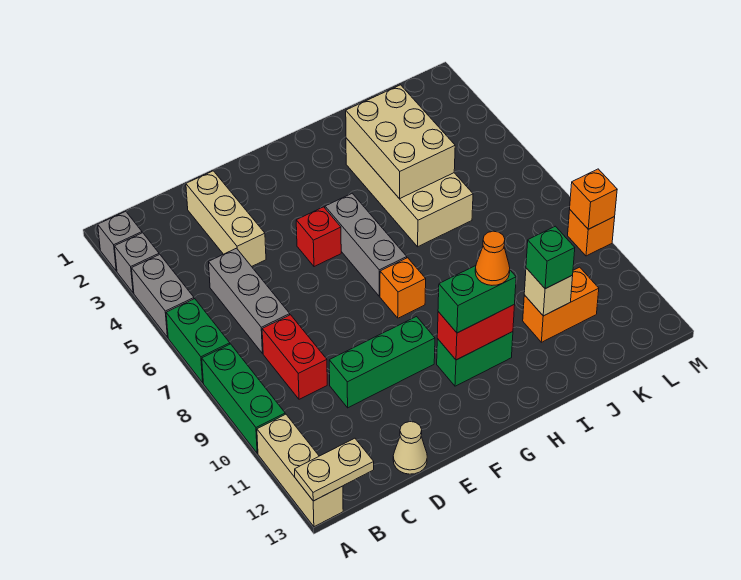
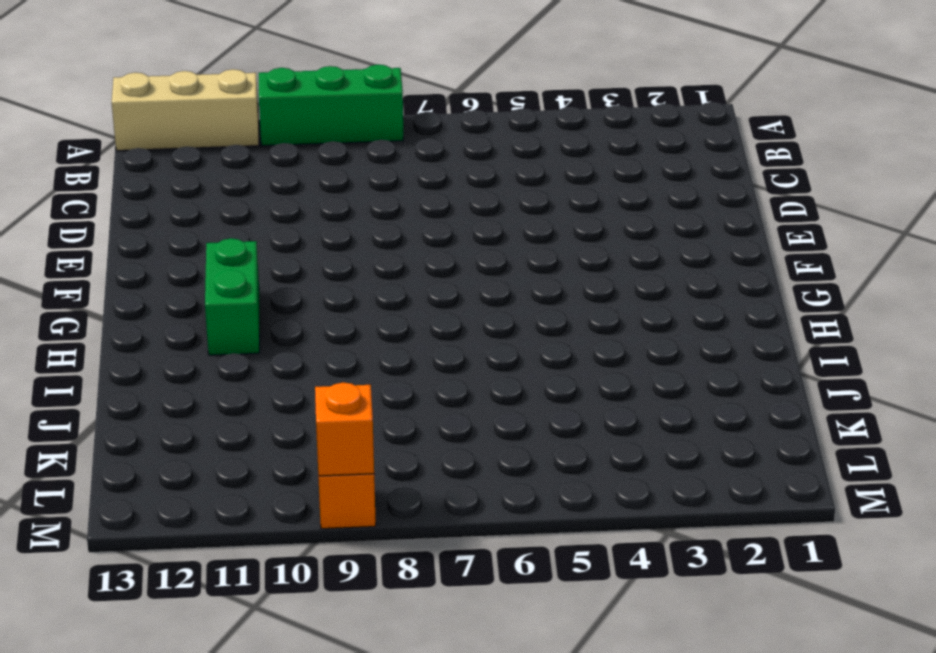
none -> grey 1x1 brick [98,211,142,271]
none -> grey 1x1 brick [115,233,159,293]
none -> grey 1x2 brick [132,254,194,337]

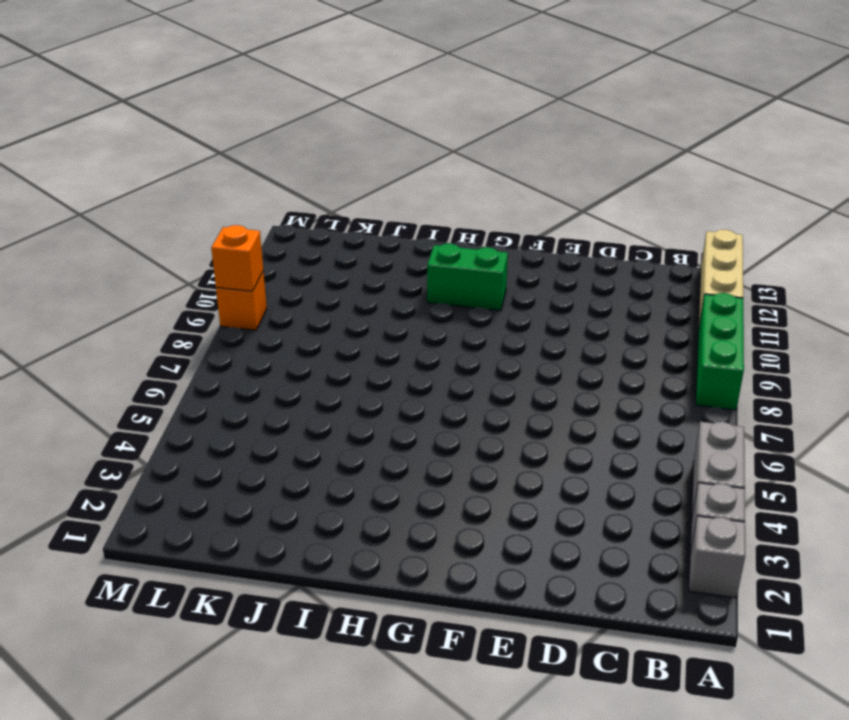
none -> green 1x2 brick [166,299,230,383]
none -> grey 1x3 brick [209,248,290,354]
none -> red 1x2 brick [262,315,327,399]

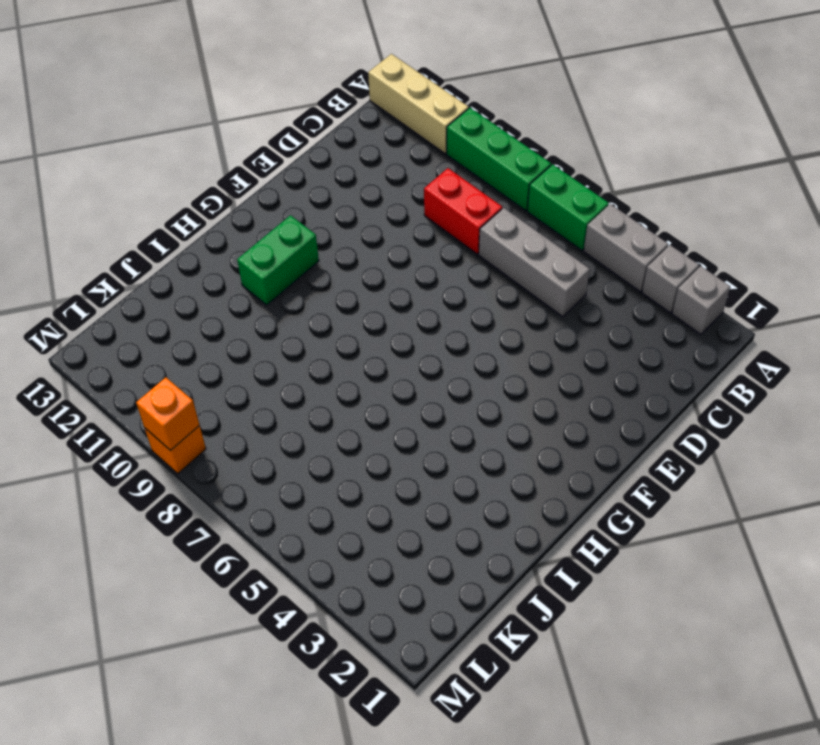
none -> tan 1x3 brick [186,171,266,267]
none -> green 1x3 brick [329,317,435,408]
none -> tan 1x1 cone [393,422,427,474]

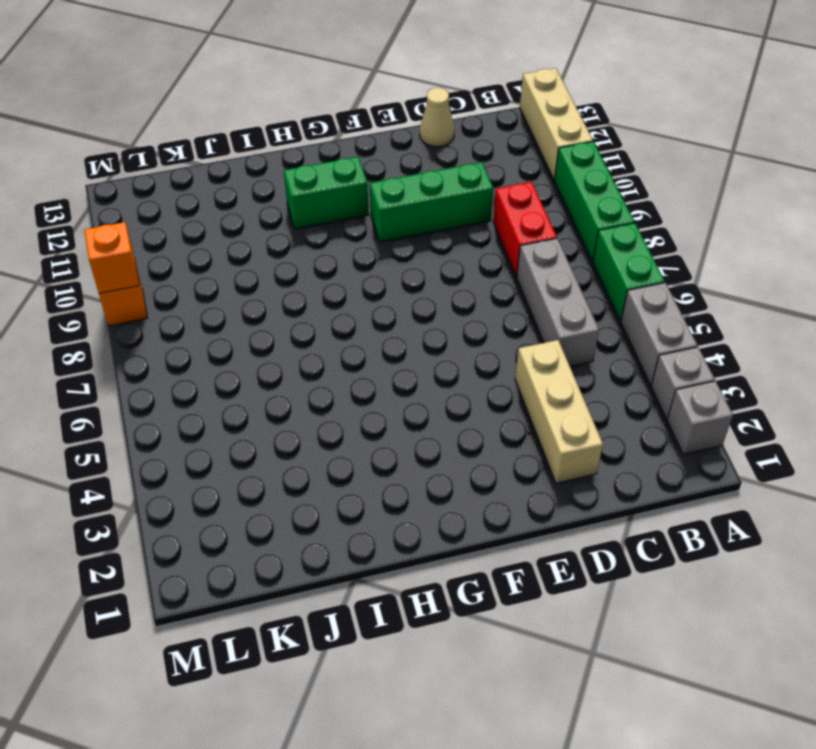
none -> red 1x1 brick [296,207,341,267]
none -> grey 1x3 brick [325,193,407,296]
none -> orange 1x1 brick [380,258,426,318]

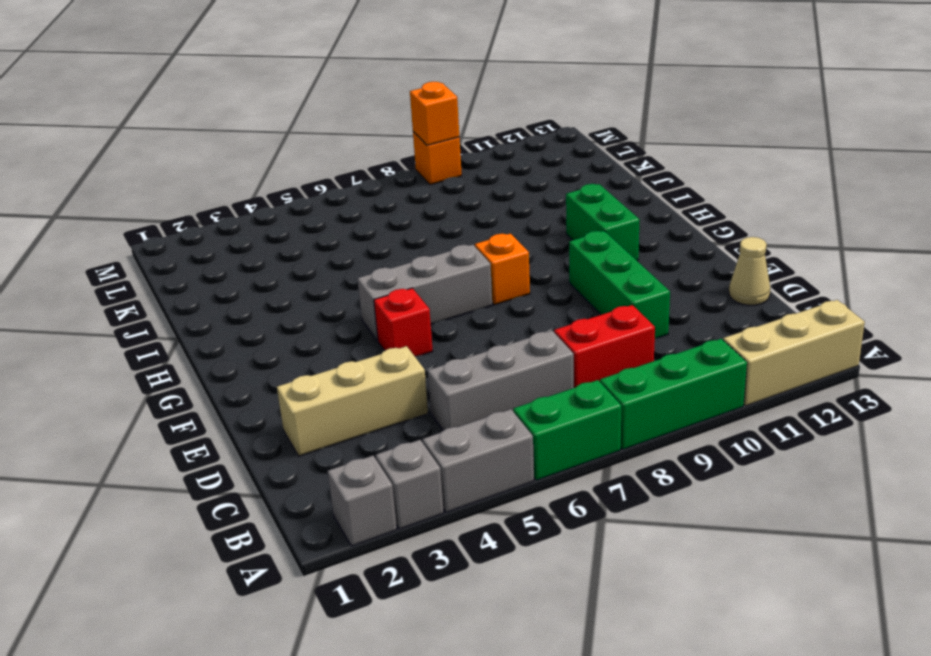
none -> tan 2x4 brick [346,138,473,247]
none -> orange 1x2 brick [523,267,599,342]
none -> tan 1x2 plate [295,438,374,501]

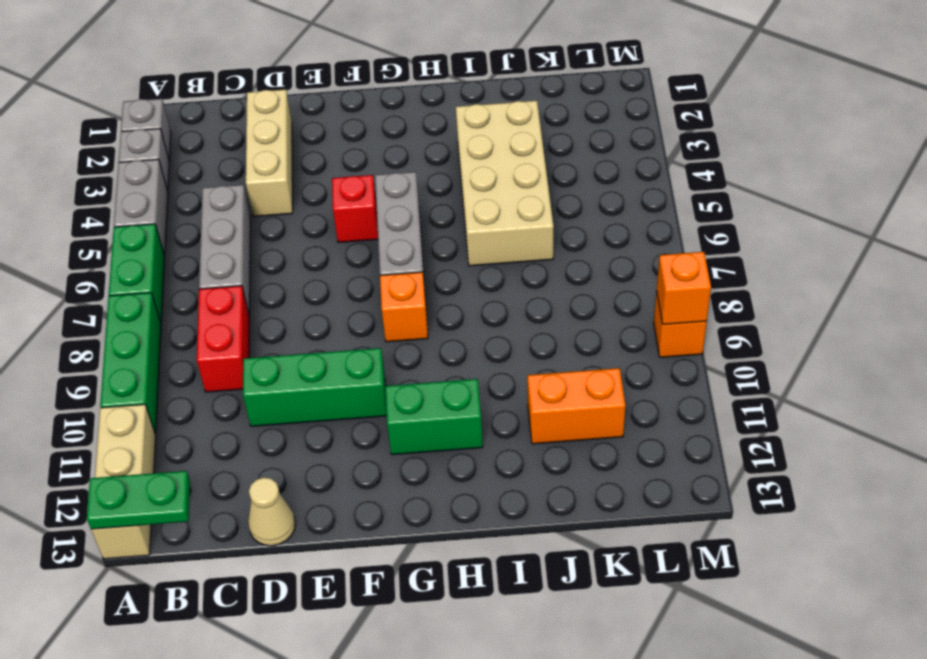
green 1x2 plate [87,471,190,529] -> tan 1x2 plate [295,438,374,501]
none -> red 1x2 brick [437,304,515,360]
none -> tan 2x3 brick [346,85,455,199]
none -> tan 1x1 brick [524,268,573,316]

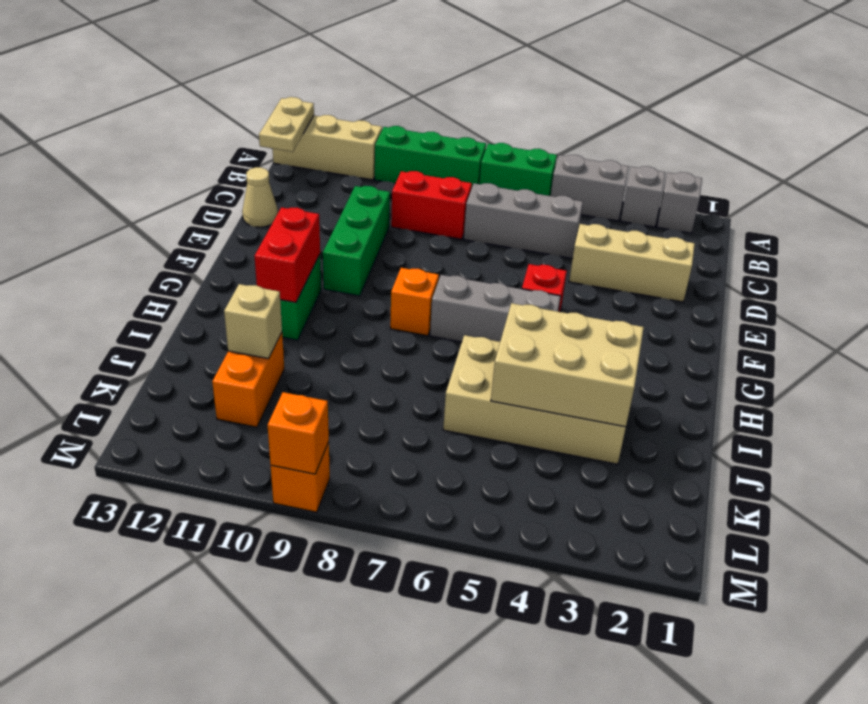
none -> green 1x2 brick [438,266,516,333]
none -> green 1x1 brick [526,226,575,289]
none -> orange 1x1 cone [475,231,510,285]

